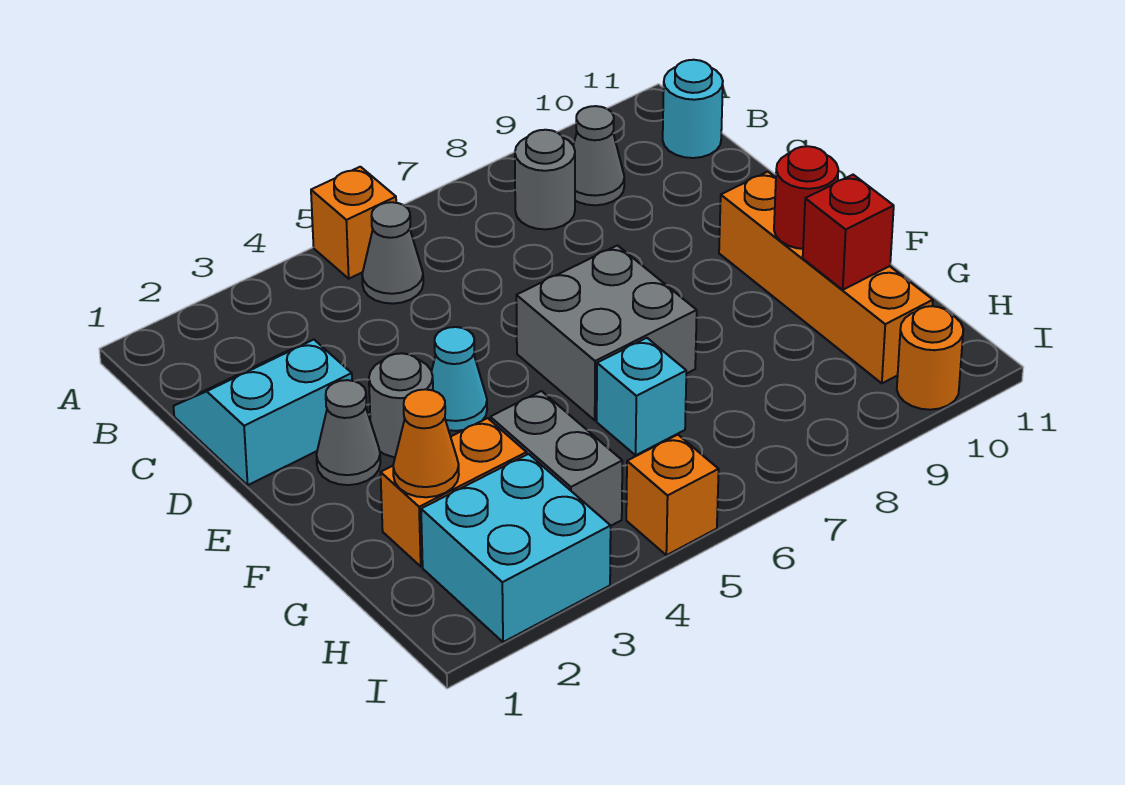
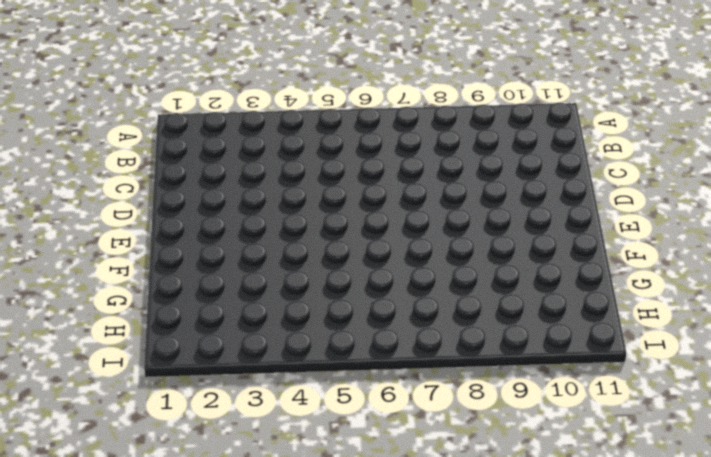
none -> orange 1x1 brick [311,167,396,279]
none -> grey 1x1 cone [362,202,423,304]
none -> grey 1x1 round brick [515,130,575,229]

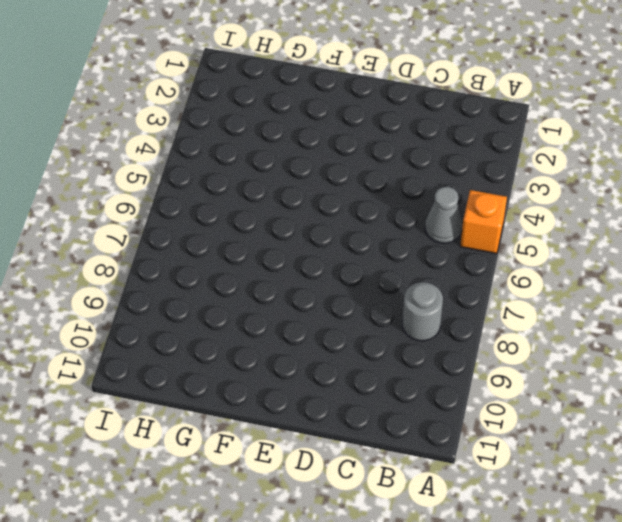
none -> grey 1x1 cone [573,106,624,205]
none -> cyan 1x1 round brick [663,60,723,158]
none -> cyan 2x2 slope [174,340,352,485]

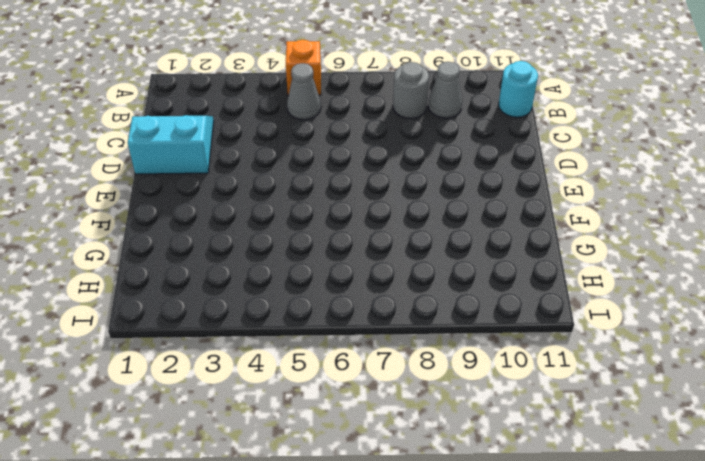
none -> grey 1x1 cone [316,380,380,485]
none -> grey 1x1 round brick [369,353,433,457]
none -> cyan 1x1 cone [431,327,487,431]

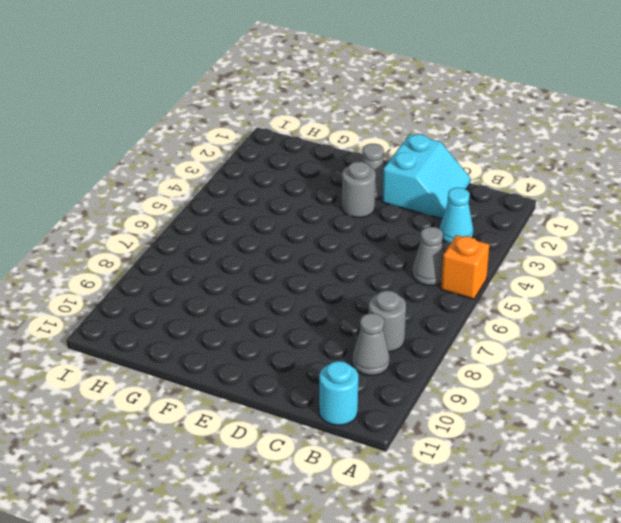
cyan 1x1 cone [439,188,473,244] -> cyan 1x1 cone moved to [431,327,487,431]
none -> grey 2x2 brick [516,245,697,420]
none -> orange 1x4 brick [719,172,933,383]
none -> orange 1x2 brick [381,418,527,566]

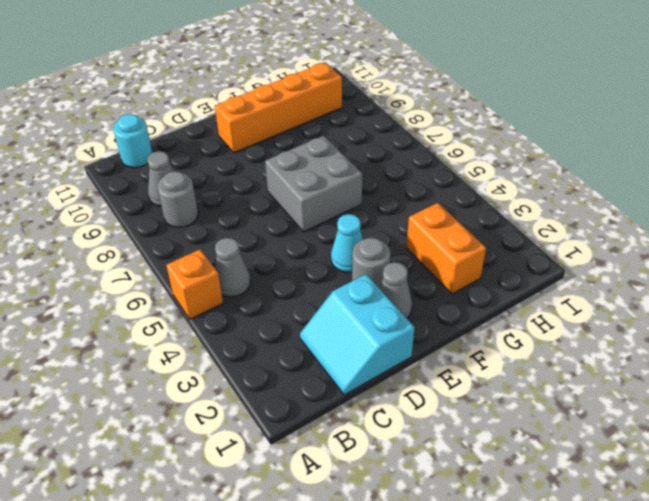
none -> grey 1x2 brick [490,391,622,526]
none -> cyan 1x1 brick [597,338,686,455]
none -> cyan 2x2 brick [421,454,611,642]

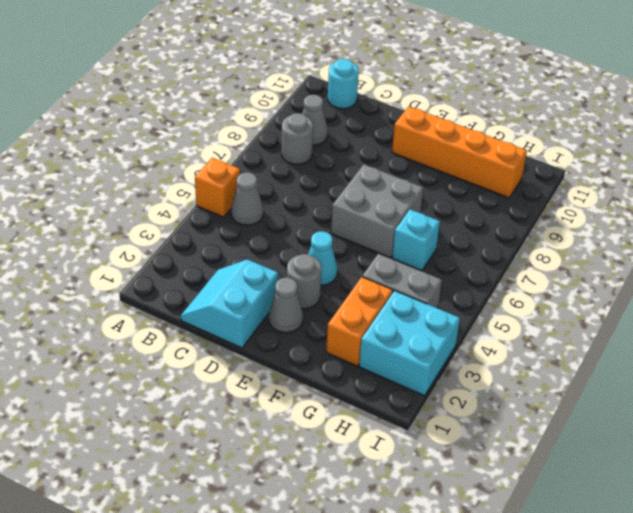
none -> orange 1x1 brick [626,435,719,555]
none -> orange 1x1 round brick [897,306,963,410]
none -> red 1x1 round brick [774,146,838,249]

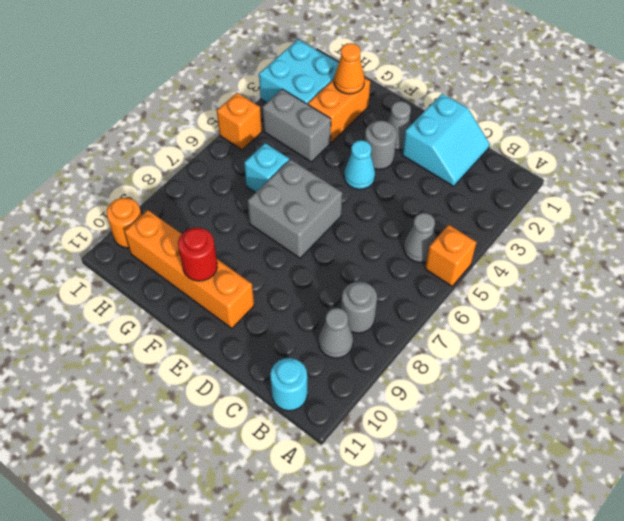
none -> red 1x1 brick [803,175,894,290]

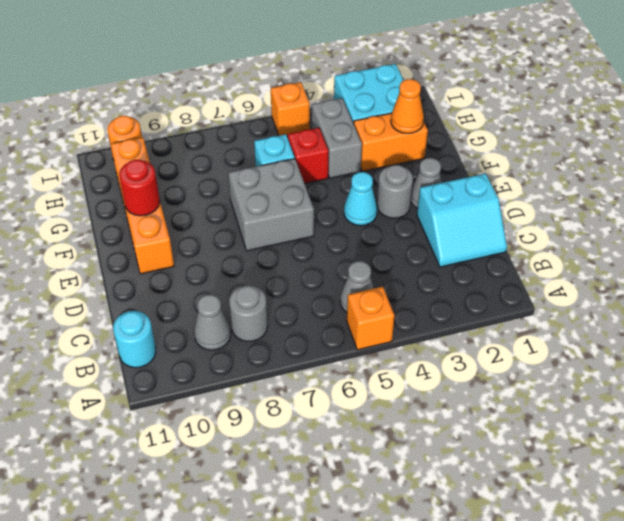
red 1x1 brick [288,128,329,183] -> red 1x1 brick moved to [803,175,894,290]

